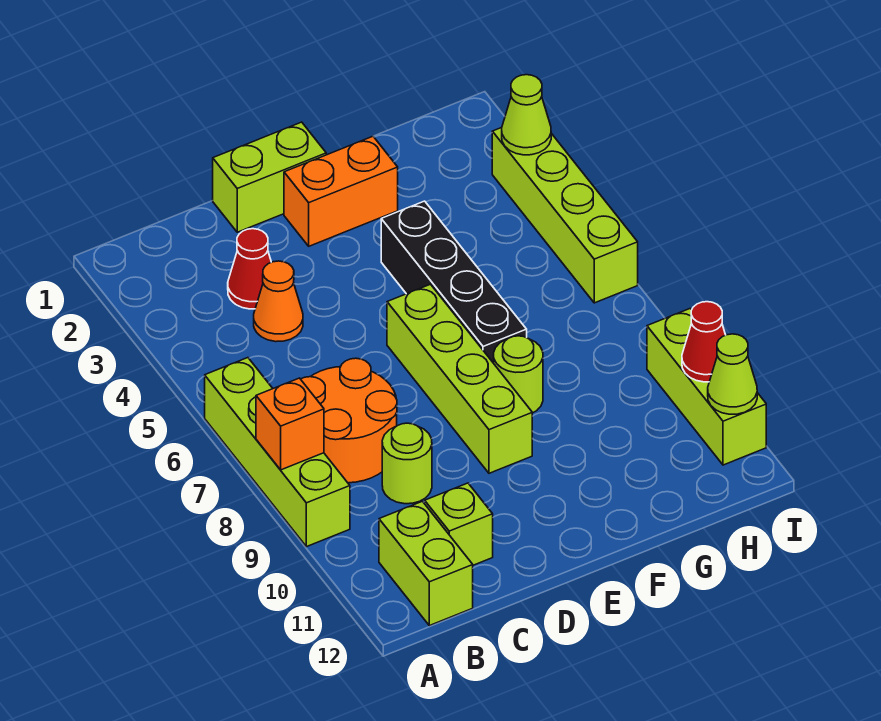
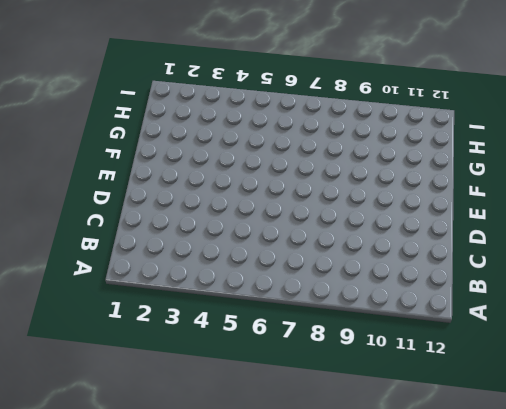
none -> lime 1x4 brick [205,358,350,547]
none -> orange 2x2 round brick [301,358,397,483]
none -> lime 1x2 brick [379,501,473,626]

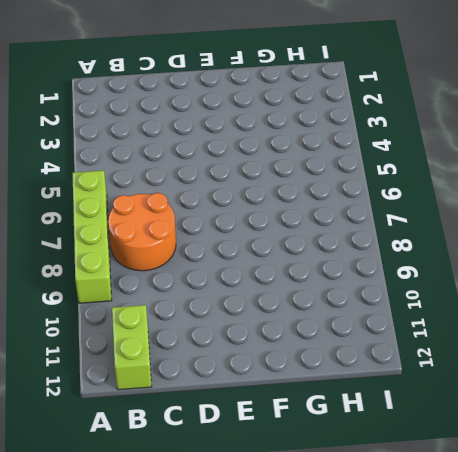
none -> red 1x1 cone [228,229,271,309]
none -> orange 1x1 cone [254,261,303,342]
none -> lime 1x1 round brick [382,423,432,504]

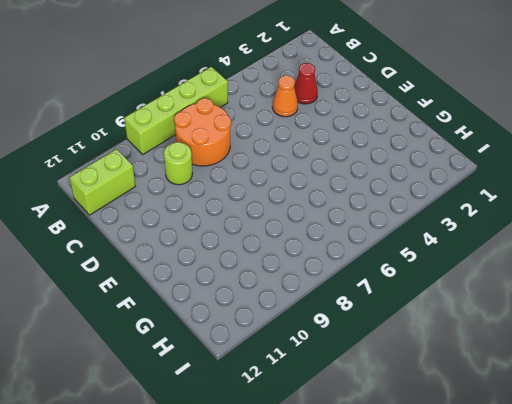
none -> lime 1x1 brick [425,483,493,565]
none -> lime 1x2 brick [213,122,326,232]
none -> orange 1x2 brick [284,136,398,246]

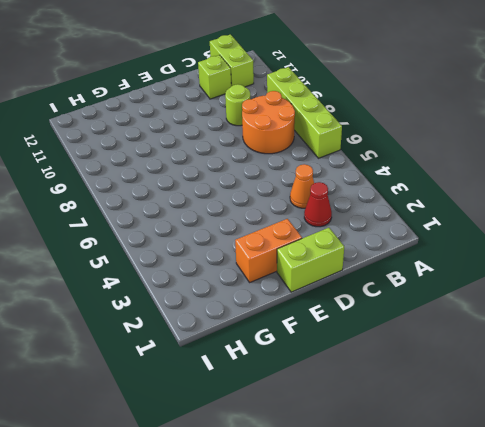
none -> lime 1x4 brick [387,284,532,473]
none -> black 1x4 brick [381,201,527,363]
none -> lime 1x1 round brick [494,336,543,413]

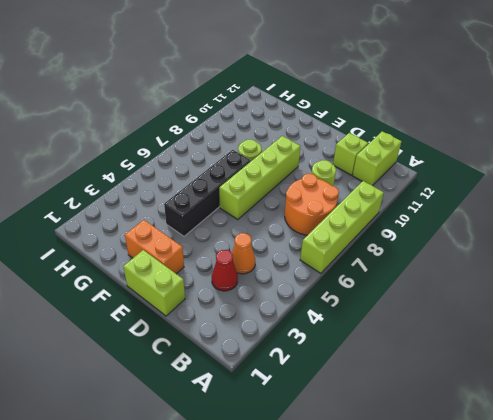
none -> lime 1x4 brick [492,128,638,303]
none -> lime 1x3 brick [647,308,766,465]
none -> orange 1x1 brick [256,378,324,470]

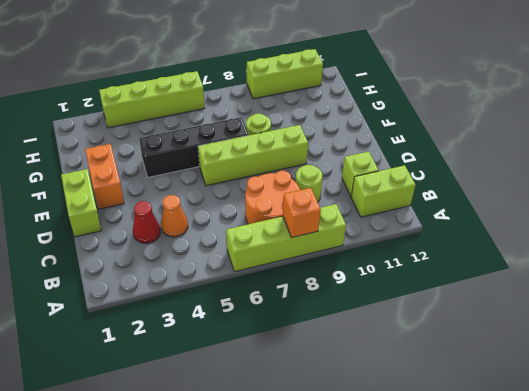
none -> lime 1x1 cone [502,75,551,155]
none -> red 1x1 cone [682,302,725,382]
none -> lime 1x1 cone [708,334,757,414]

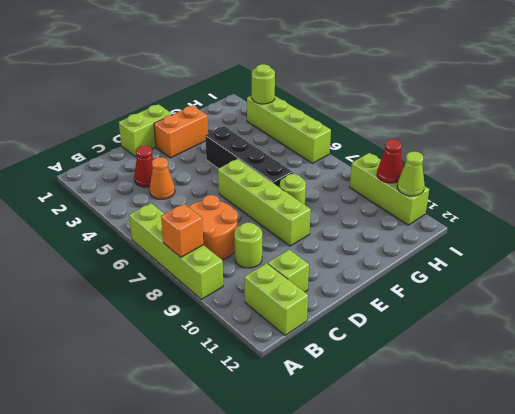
lime 1x1 round brick [252,64,275,104] -> lime 1x1 cone [502,75,551,155]

